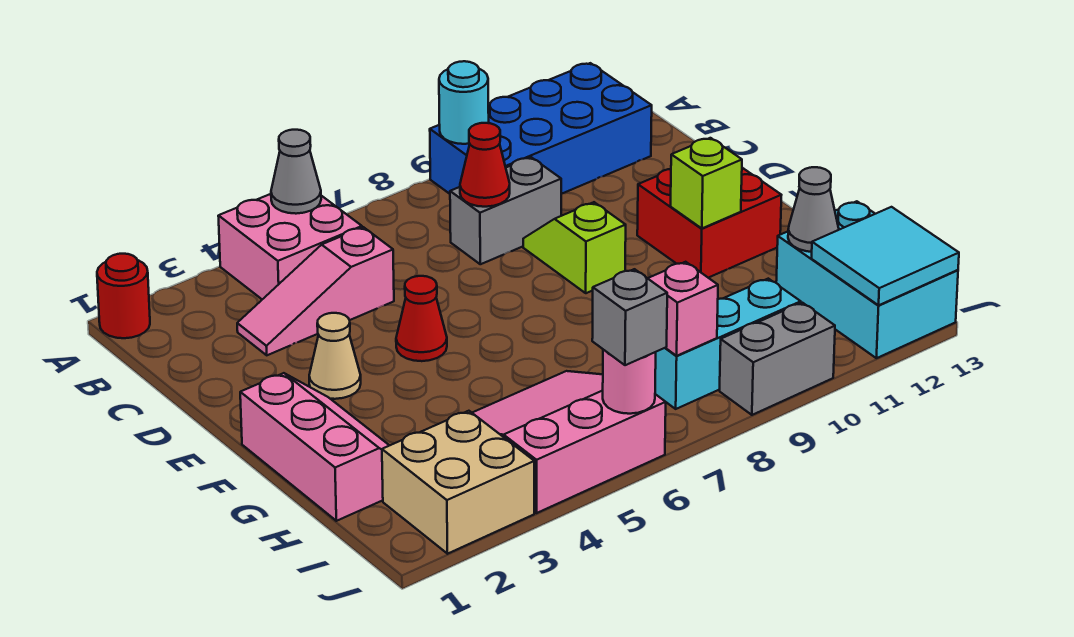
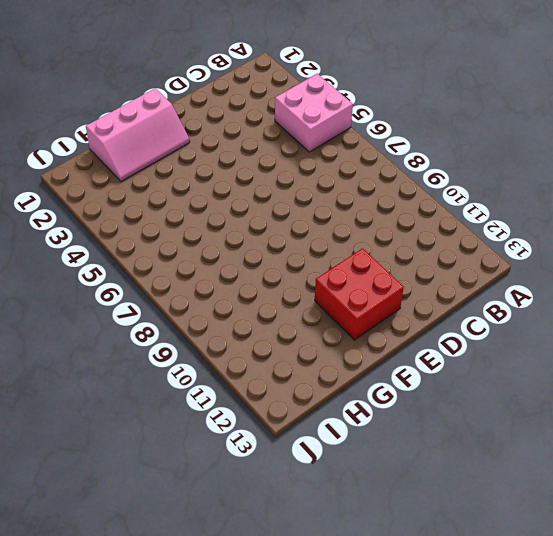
none -> red 1x1 round brick [97,254,150,338]
none -> blue 2x4 brick [430,63,652,194]
none -> pink 1x3 slope [237,227,394,355]

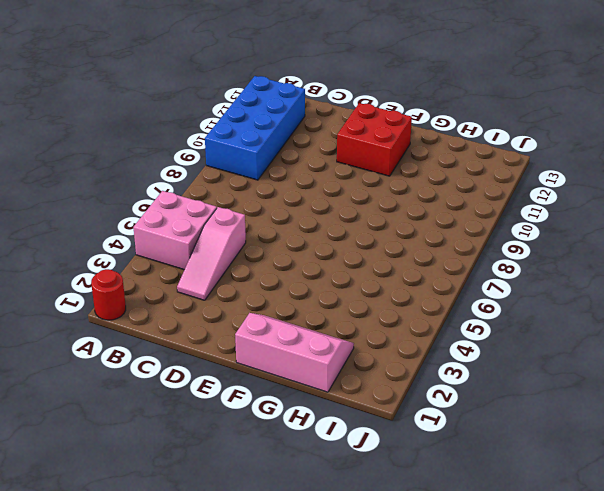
none -> grey 1x2 brick [450,157,561,264]
none -> lime 1x2 slope [523,202,626,293]
none -> tan 1x1 cone [309,313,361,399]

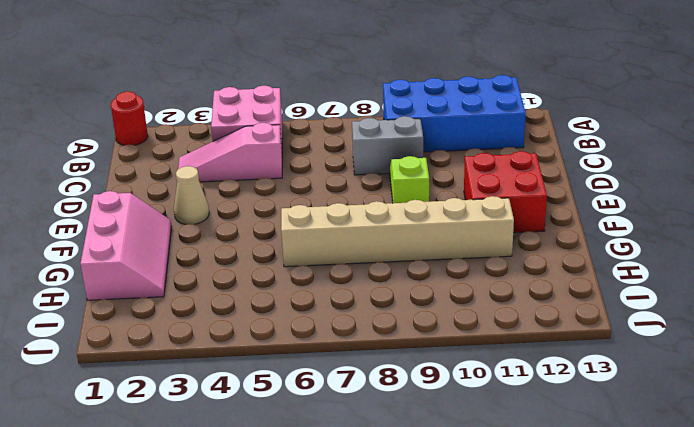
tan 1x6 brick [281,196,514,267] -> none
none -> red 1x1 cone [396,276,447,361]
none -> pink 3x3 slope [472,371,666,513]
none -> cyan 2x3 brick [776,201,958,358]

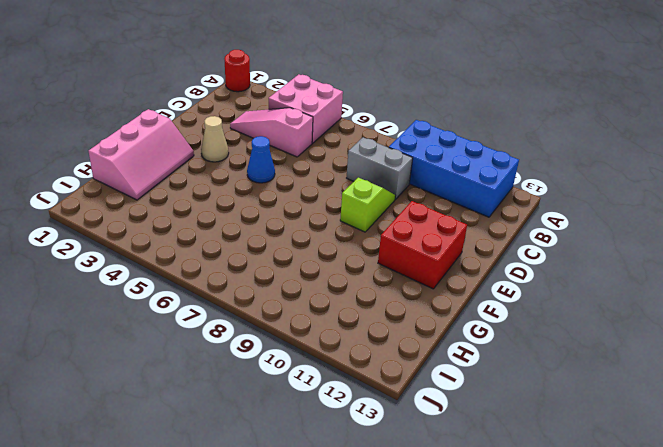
blue 1x1 cone [247,136,275,183] -> red 1x1 cone [396,276,447,361]
none -> pink 3x3 slope [472,371,666,513]
none -> cyan 2x3 brick [776,201,958,358]
none -> tan 2x2 brick [382,411,534,554]

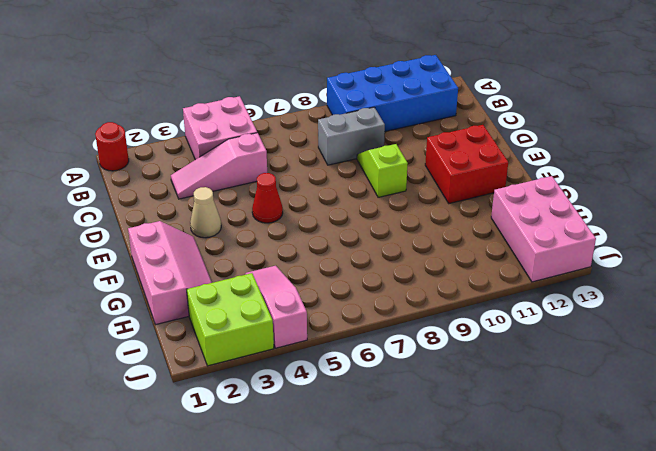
pink 1x3 slope [245,266,307,348] -> pink 3x3 slope [472,371,666,513]
pink 2x3 brick [491,176,596,282] -> cyan 2x3 brick [776,201,958,358]
lime 2x2 brick [187,273,274,366] -> tan 2x2 brick [382,411,534,554]
none -> cyan 1x3 brick [655,279,801,409]
none -> grey 1x2 brick [720,303,835,415]
none -> grey 1x1 cone [271,130,321,214]

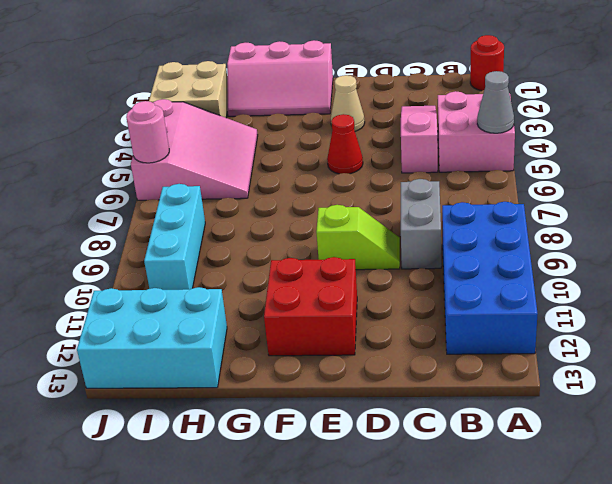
none -> grey 1x2 brick [720,303,835,415]
none -> cyan 1x1 round brick [439,61,489,144]
none -> red 1x1 cone [460,123,510,207]

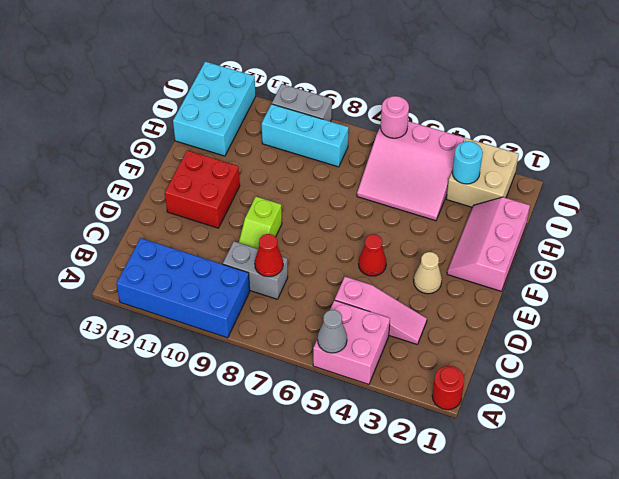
cyan 1x1 round brick [452,141,483,184] -> cyan 1x1 round brick moved to [439,61,489,144]
none -> lime 1x1 brick [671,138,742,228]
none -> grey 1x1 cone [788,167,839,252]
none -> pink 1x1 brick [648,262,718,356]

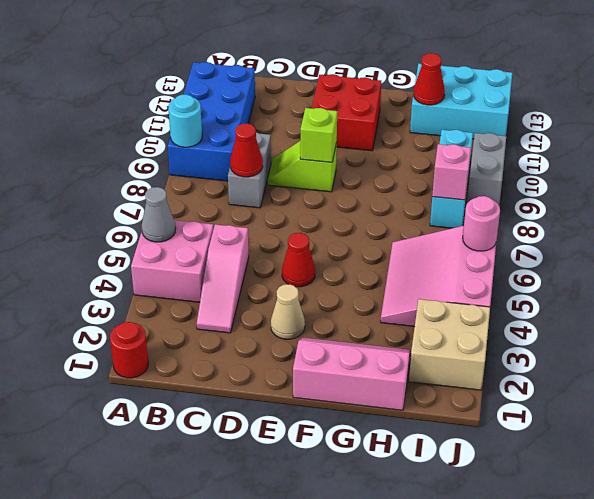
lime 1x1 brick [300,108,337,162] -> lime 1x1 brick moved to [671,138,742,228]
red 1x1 cone [414,53,445,105] -> grey 1x1 cone [788,167,839,252]
none -> cyan 2x2 tile [812,207,959,305]
none -> grey 1x1 brick [592,269,667,365]

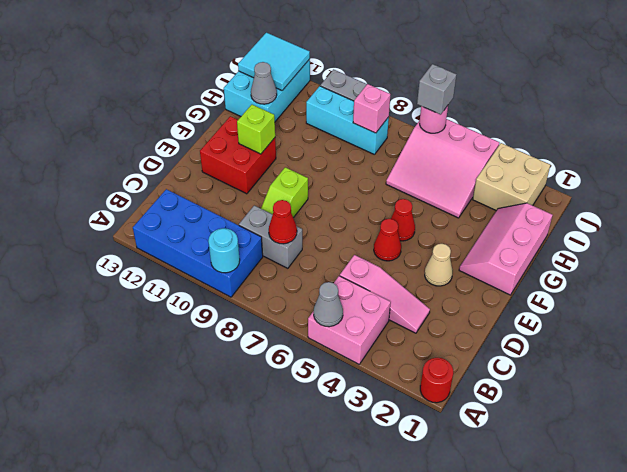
red 1x1 cone [391,199,415,241] -> none

